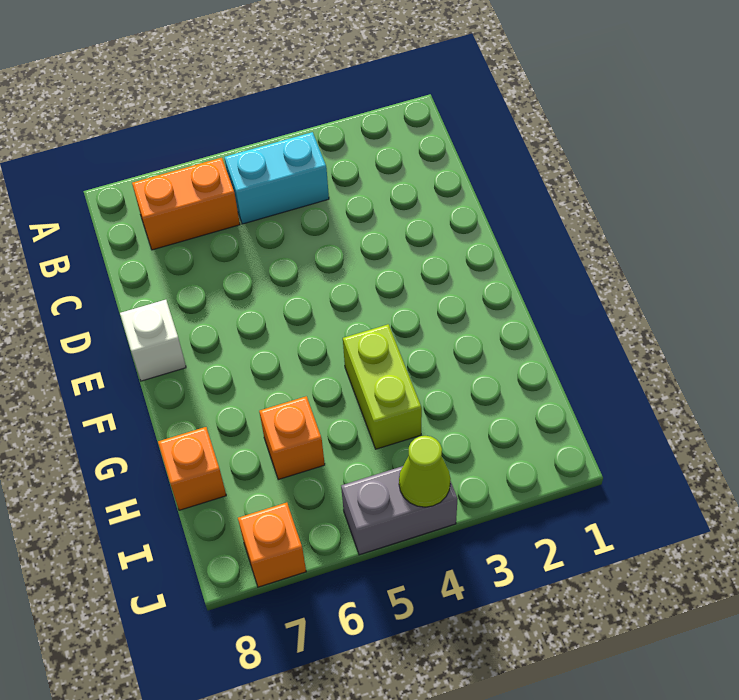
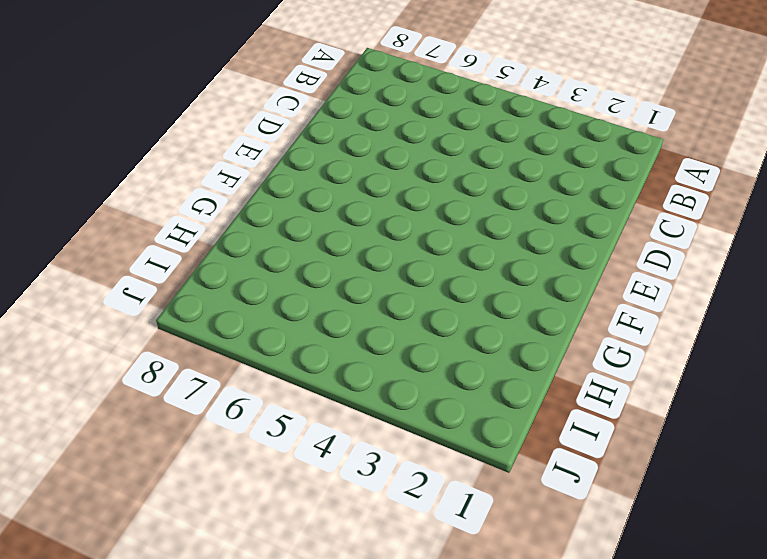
none -> cyan 1x2 brick [224,132,329,224]
none -> orange 1x2 brick [132,158,240,250]

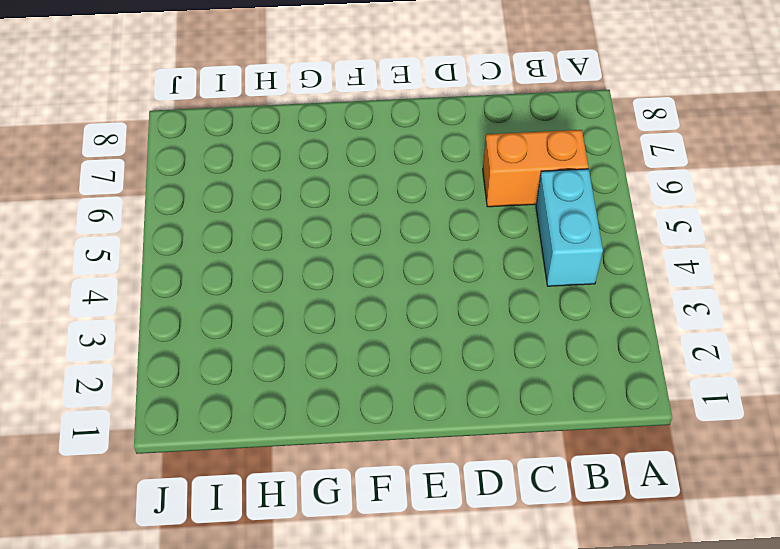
orange 1x2 brick [483,130,588,207] -> orange 1x2 brick turned to [132,158,240,250]
none -> white 1x1 brick [120,300,186,381]
none -> lime 1x2 brick [343,324,422,449]

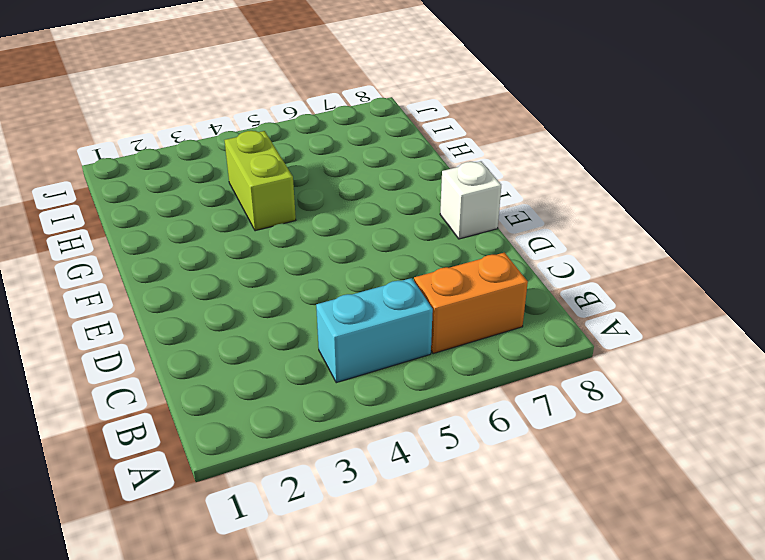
none -> orange 1x1 brick [259,396,325,480]
none -> orange 1x1 brick [158,427,226,510]

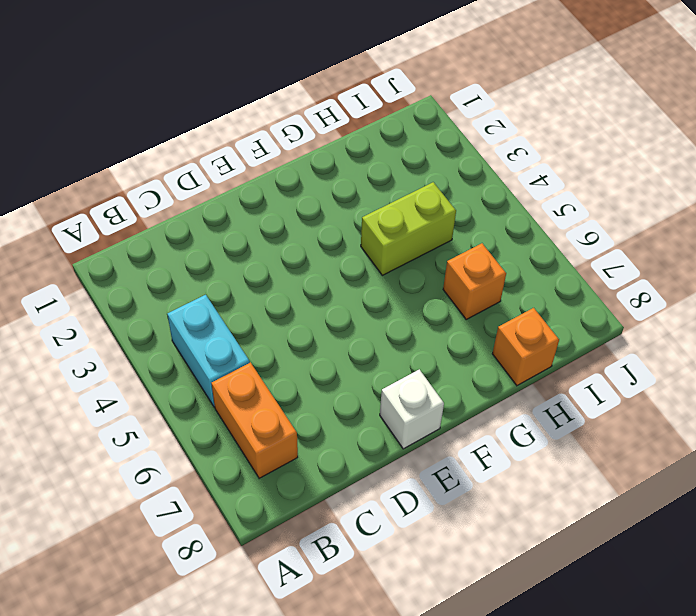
none -> grey 1x2 brick [341,466,457,555]
none -> orange 1x1 brick [238,503,306,587]

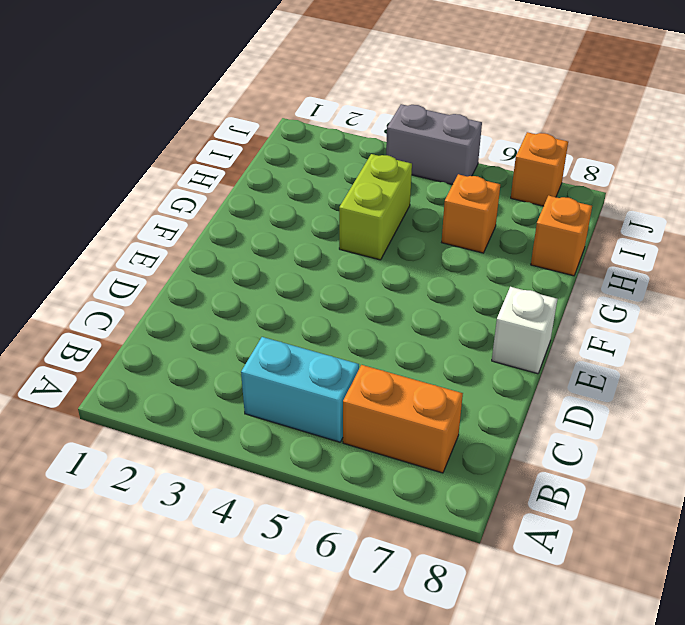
none -> lime 1x1 cone [399,436,451,507]

